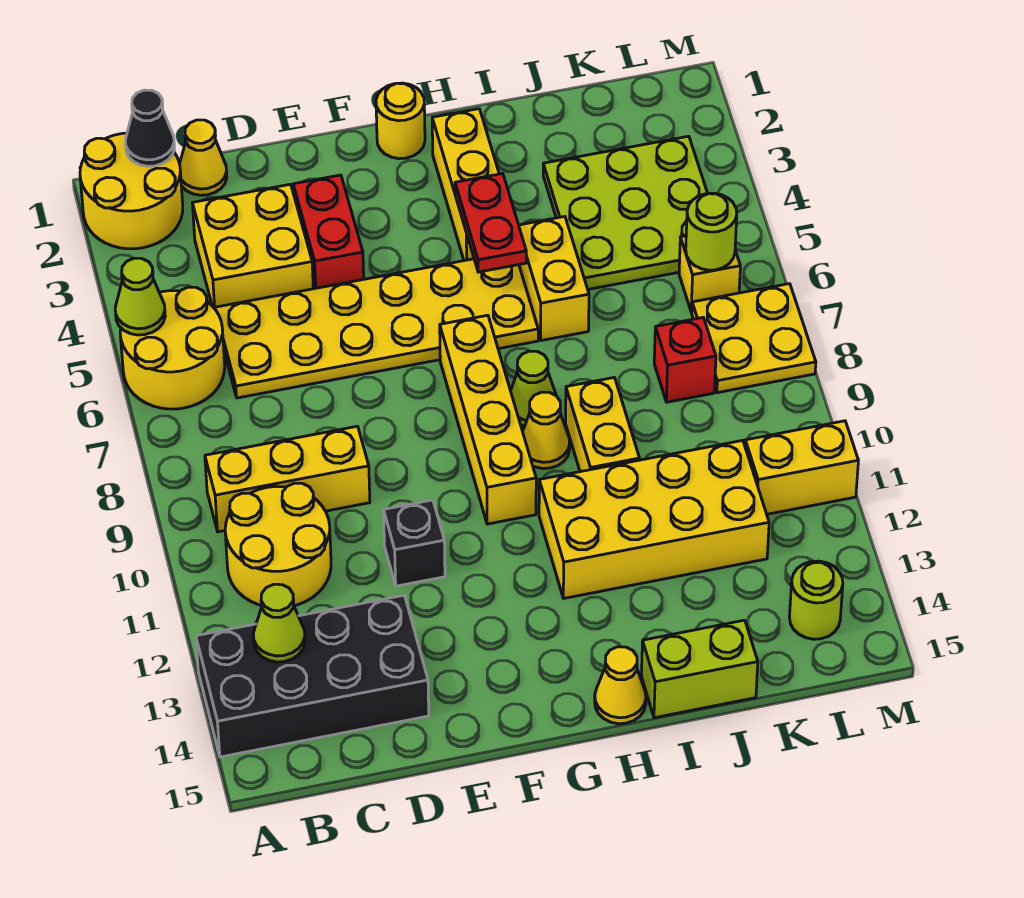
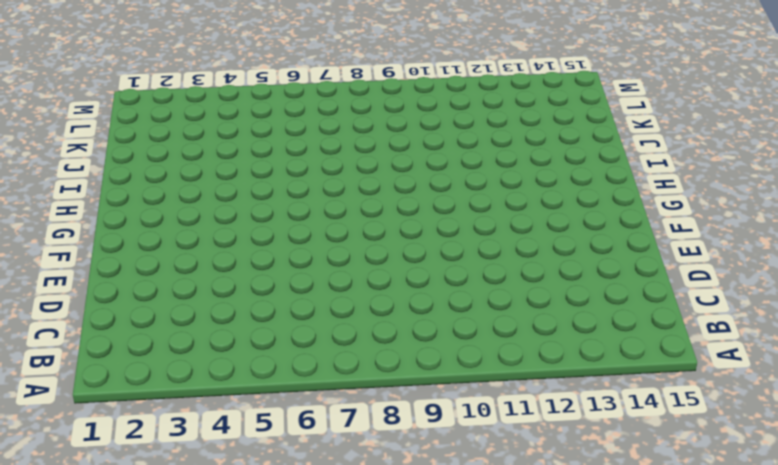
none -> yellow 2x2 round brick [80,133,183,249]
none -> yellow 2x2 round brick [120,287,225,409]
none -> black 2x4 brick [196,595,429,757]
none -> yellow 1x3 brick [205,426,370,532]

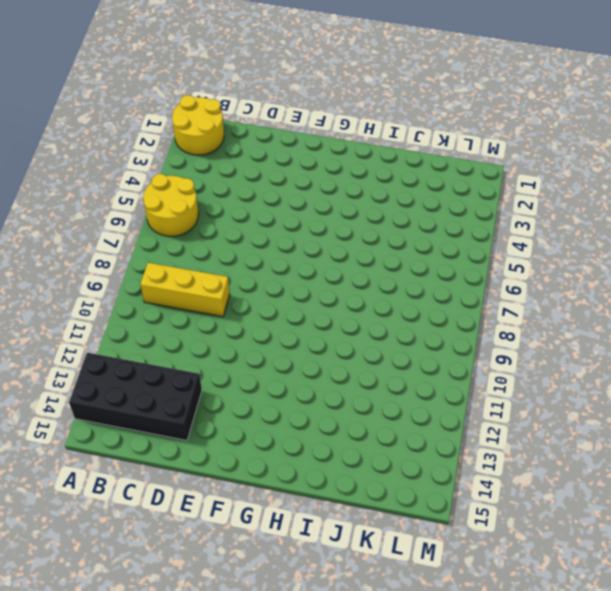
none -> yellow 2x2 round brick [225,483,331,606]
none -> yellow 1x1 cone [180,120,227,195]
none -> yellow 2x2 brick [192,184,313,309]
none -> yellow 2x6 plate [215,259,538,398]

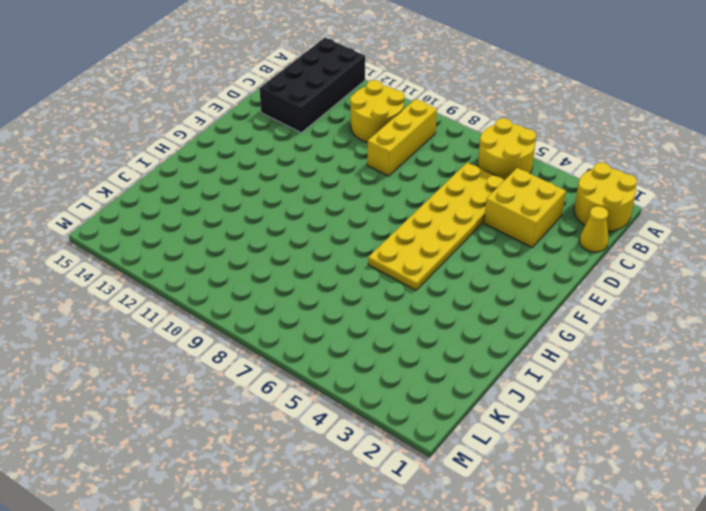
none -> red 1x2 brick [293,175,364,289]
none -> black 1x1 brick [384,500,445,586]
none -> yellow 1x1 round brick [376,83,425,159]
none -> yellow 1x4 brick [440,315,536,524]

